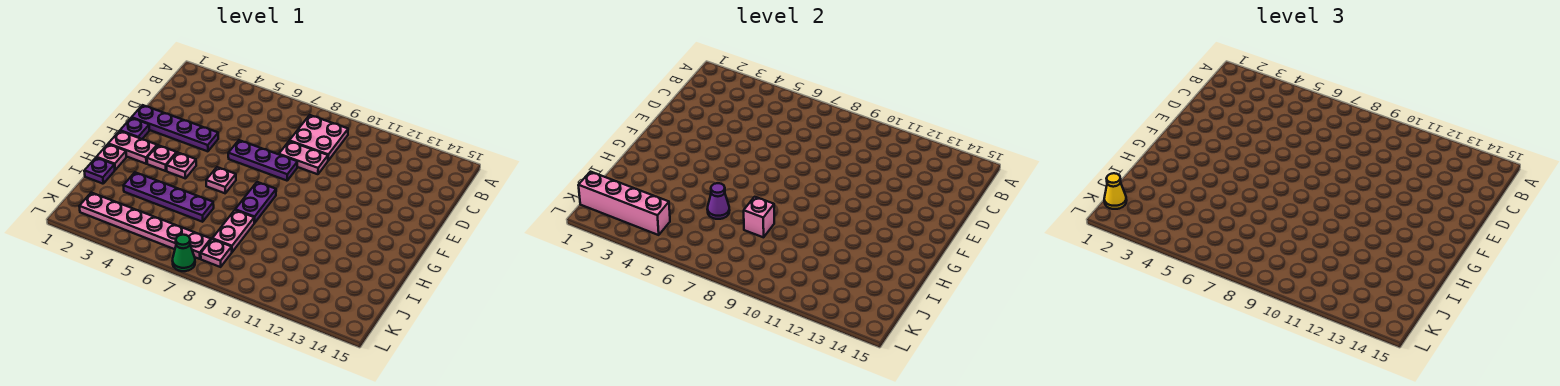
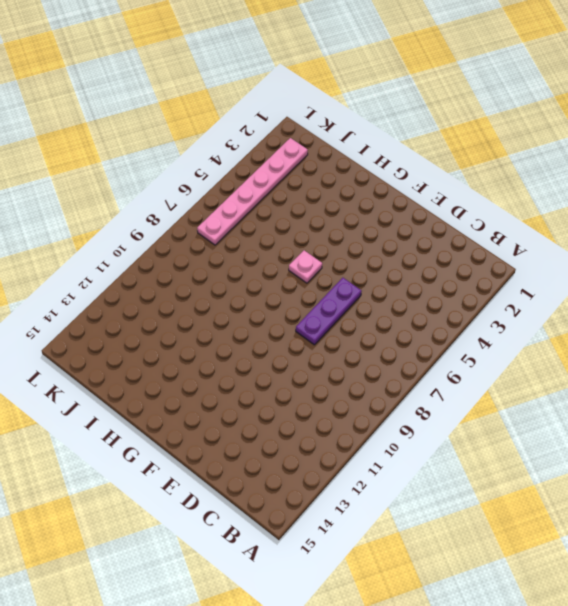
none -> pink 2x2 plate [290,115,348,161]
none -> pink 1x2 plate [279,141,328,174]
none -> purple 1x4 plate [132,105,218,151]

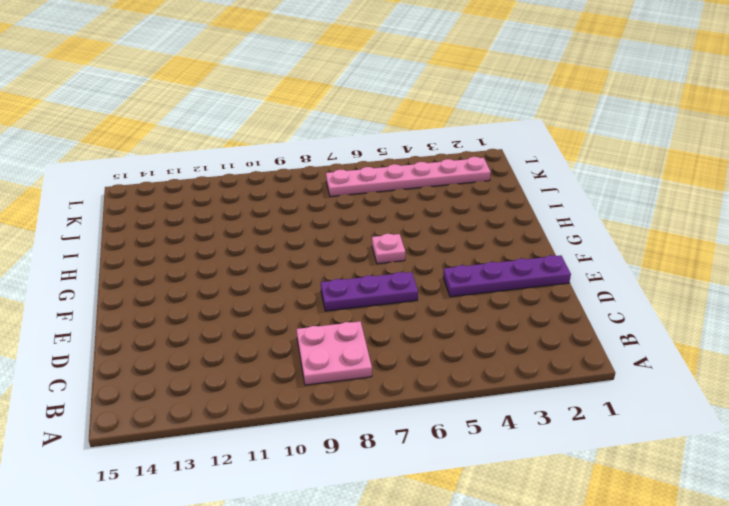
none -> pink 1x2 plate [279,141,328,174]
none -> purple 1x1 plate [120,118,149,139]
none -> pink 1x2 plate [109,131,157,164]

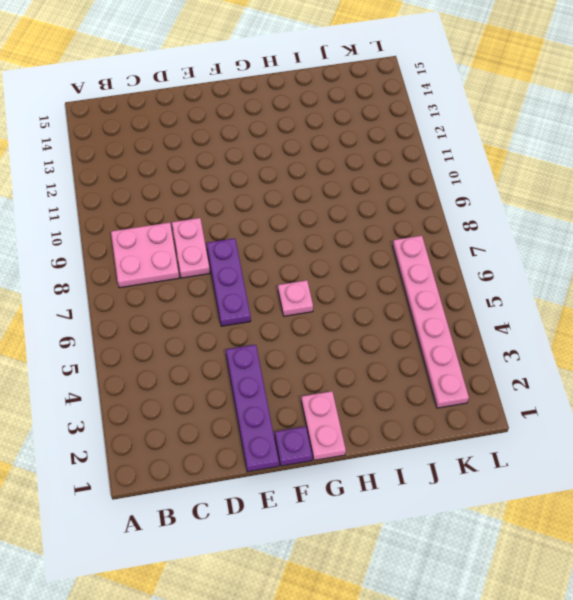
none -> pink 1x1 plate [147,145,177,171]
none -> pink 1x1 plate [167,152,196,179]
none -> purple 1x2 plate [235,182,276,223]

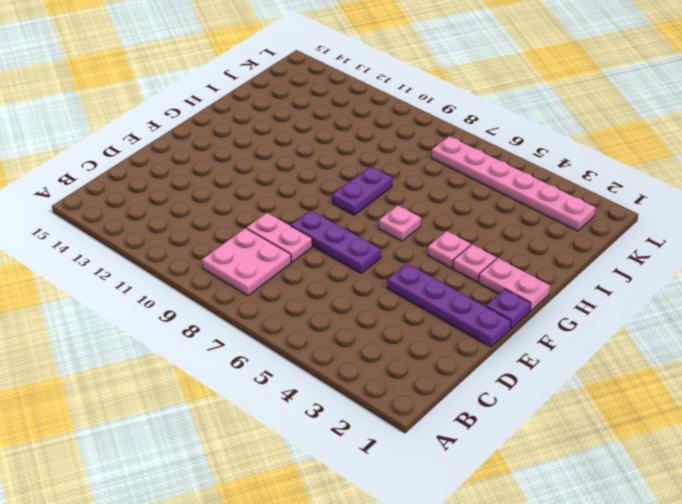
none -> pink 1x1 plate [97,144,126,170]
none -> purple 1x1 plate [84,158,115,184]
none -> purple 1x4 plate [123,172,214,222]

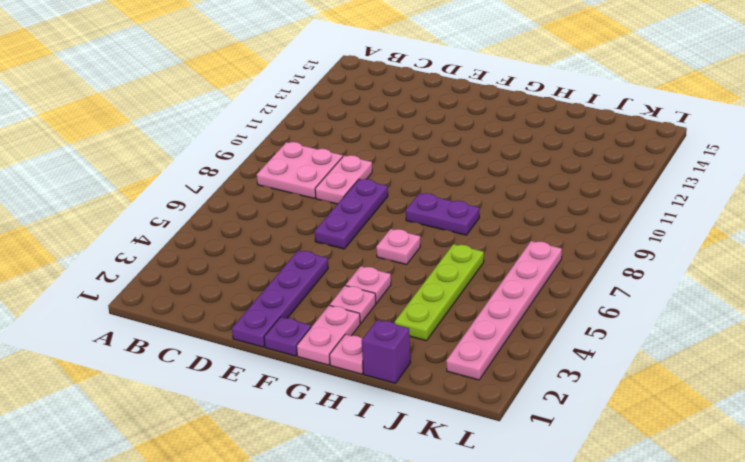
purple 1x1 brick [362,320,411,383] -> purple 1x1 plate [84,158,115,184]
lime 1x4 plate [395,244,484,341] -> purple 1x4 plate [123,172,214,222]
none -> pink 1x2 plate [212,210,254,252]
none -> pink 1x1 plate [201,239,232,267]
none -> green 1x1 cone [173,235,195,271]

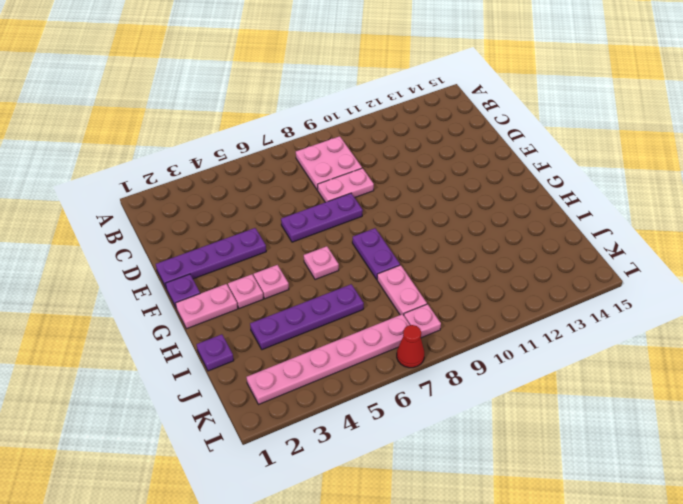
red 1x1 cone [397,325,424,368] -> green 1x1 cone [173,235,195,271]
none -> pink 1x1 plate [97,144,126,170]
none -> purple 1x1 cone [707,183,730,219]
none -> pink 1x1 brick [744,197,774,237]

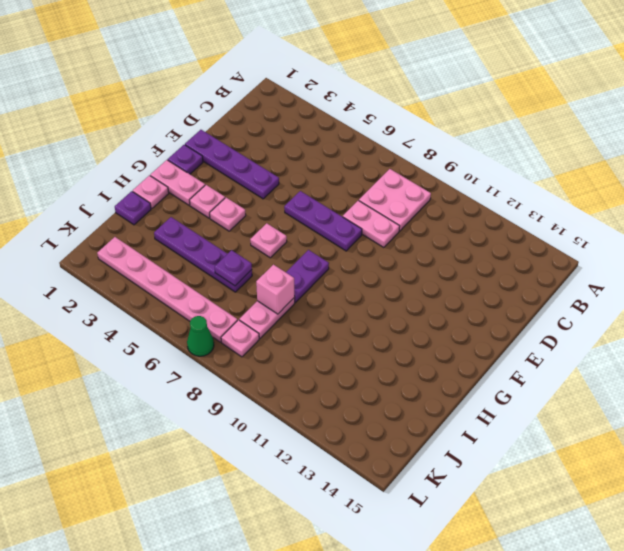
purple 1x1 plate [215,250,252,286] -> purple 1x1 cone [707,183,730,219]
none -> pink 1x4 brick [578,172,670,235]
none -> yellow 1x1 cone [1104,173,1127,209]

